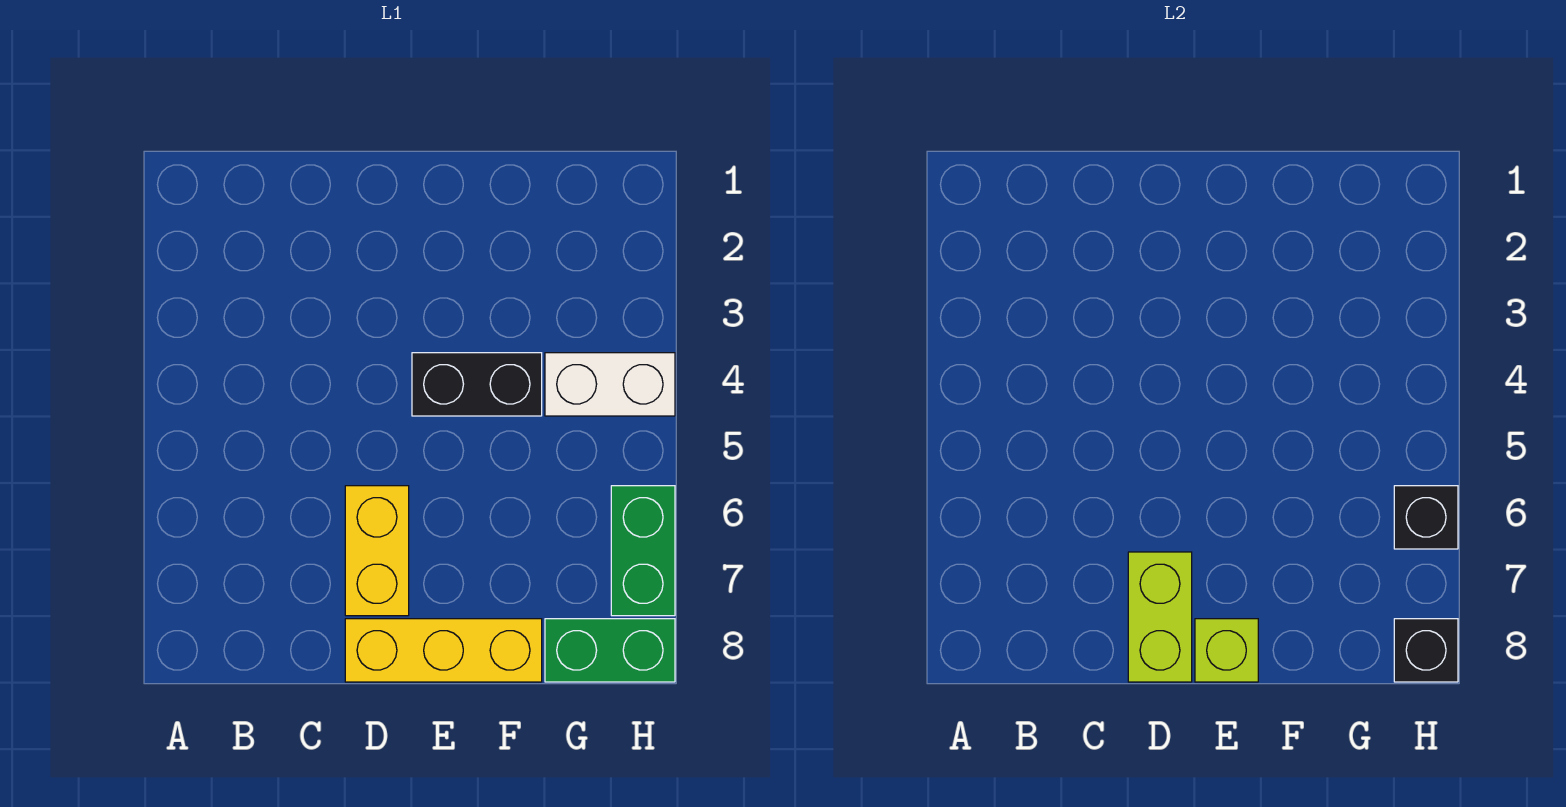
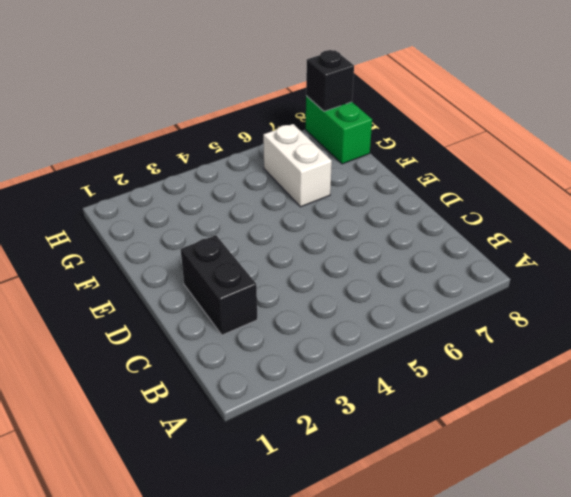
black 1x2 brick [181,235,257,335] -> black 1x2 brick moved to [412,353,542,416]
white 1x2 brick [263,124,332,207] -> white 1x2 brick moved to [545,353,675,416]
none -> yellow 1x2 brick [345,486,409,616]
none -> yellow 1x3 brick [345,619,542,682]

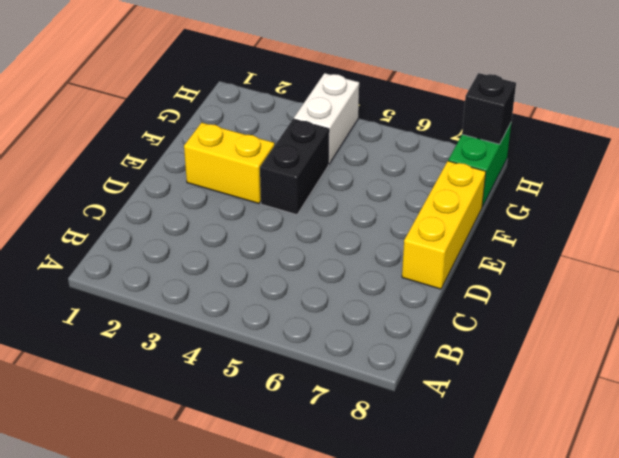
yellow 1x2 brick [184,122,275,204] -> yellow 1x2 brick moved to [345,486,409,616]
none -> green 1x2 brick [611,486,675,616]
none -> lime 1x2 brick [1128,552,1192,682]

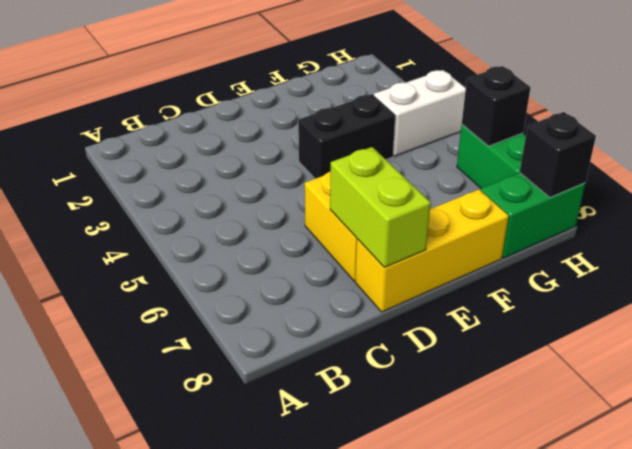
none -> lime 1x1 brick [1195,619,1258,682]

